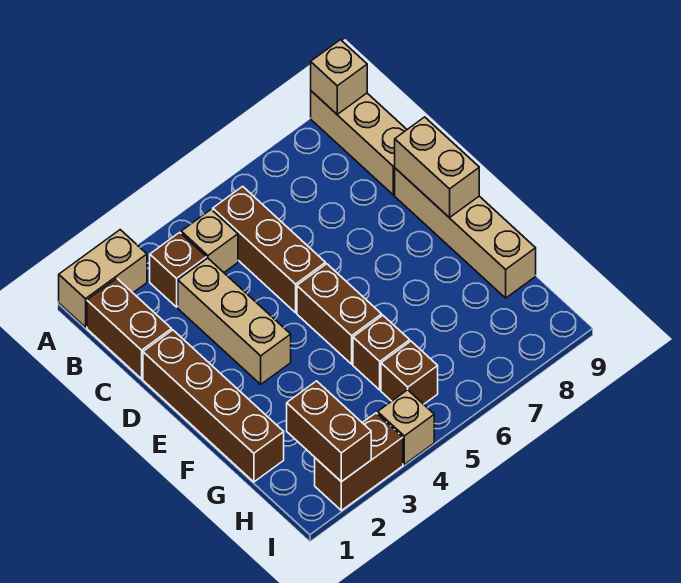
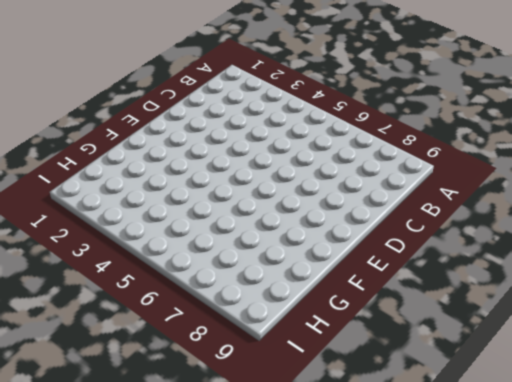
none -> tan 1x2 brick [59,230,147,327]
none -> tan 1x3 brick [311,91,407,195]
none -> brown 1x2 brick [87,278,172,379]

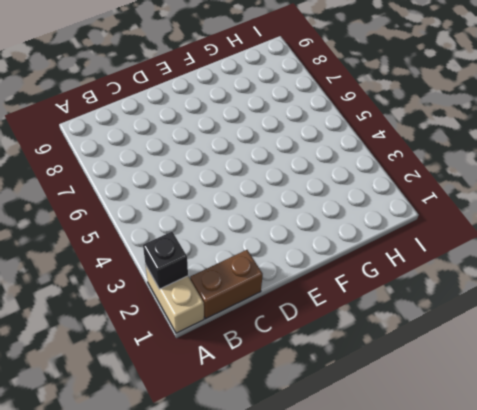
black 1x1 brick [143,232,188,289] -> none
none -> tan 1x3 brick [311,91,407,195]
none -> brown 1x1 brick [150,232,206,307]
none -> tan 1x1 brick [181,209,238,272]

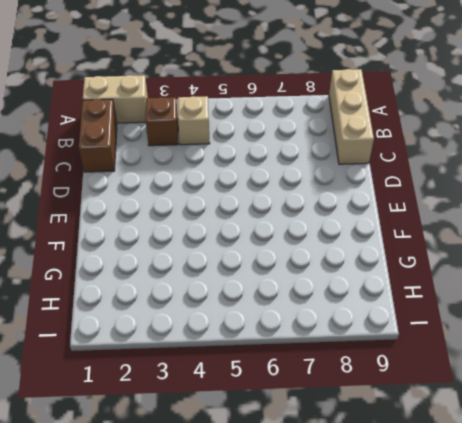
none -> brown 1x3 brick [213,186,326,313]
none -> tan 1x3 brick [178,258,291,384]
none -> brown 1x4 brick [143,330,284,482]

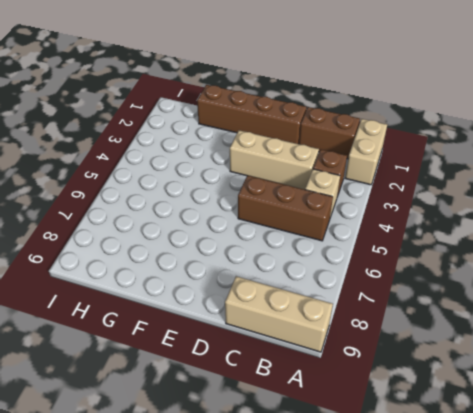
none -> tan 1x4 brick [395,168,536,298]
none -> brown 1x2 brick [297,264,382,364]
none -> brown 1x1 brick [353,315,410,390]

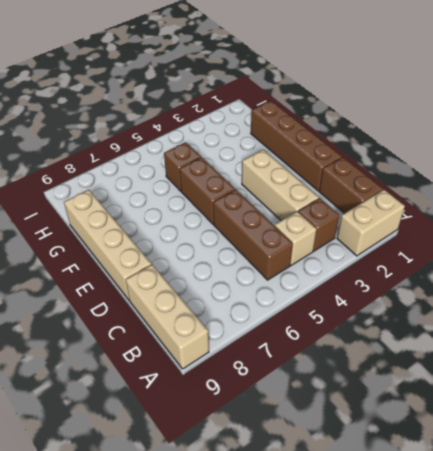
none -> brown 1x1 brick [381,341,438,404]
none -> brown 1x2 brick [315,413,403,510]
none -> tan 1x1 brick [378,390,434,464]

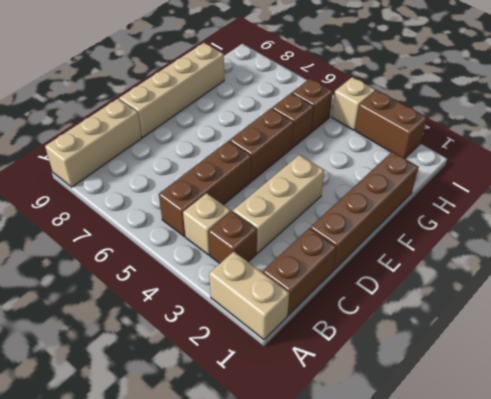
none -> tan 1x1 brick [311,40,367,114]
none -> tan 1x2 brick [395,117,479,218]
none -> brown 1x2 brick [287,381,371,482]

